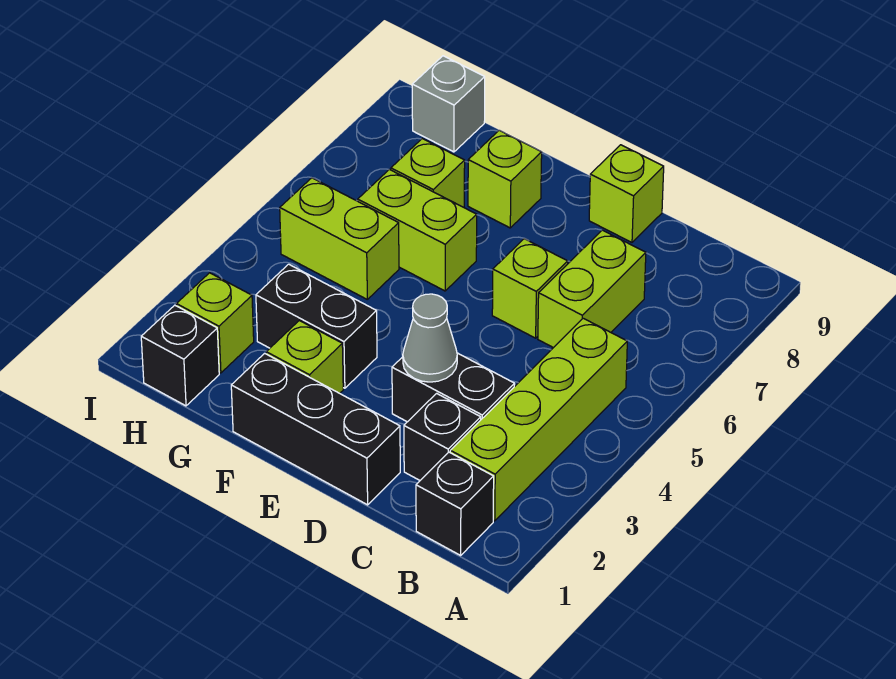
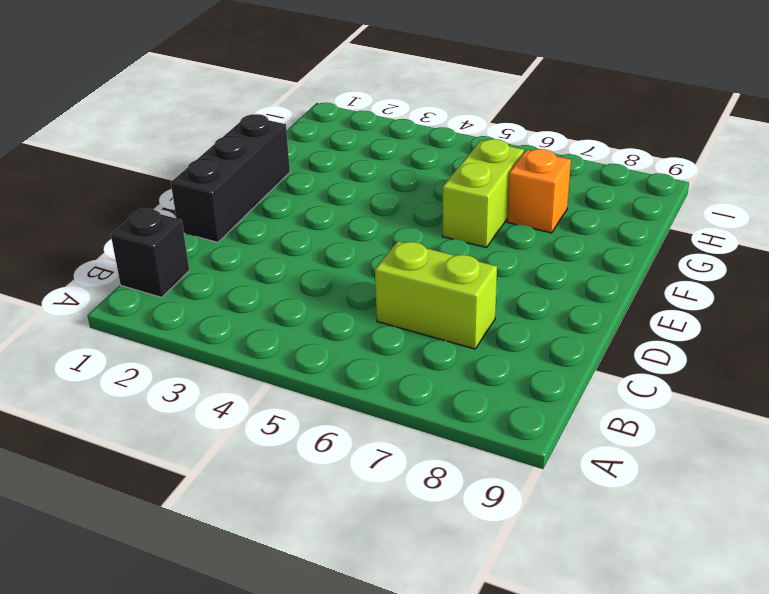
orange 1x1 brick [507,149,571,233] -> lime 1x1 brick [391,139,465,207]
none -> lime 1x4 brick [450,318,627,521]
none -> black 1x1 brick [404,393,481,480]
none -> black 1x2 brick [392,353,515,422]

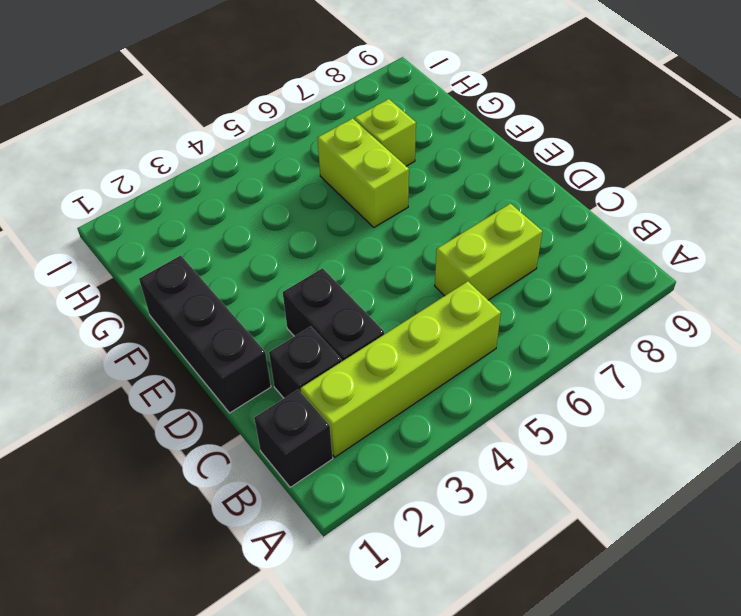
none -> lime 1x1 brick [492,239,568,338]
none -> lime 1x1 brick [589,145,664,242]
none -> lime 1x1 brick [266,320,343,393]

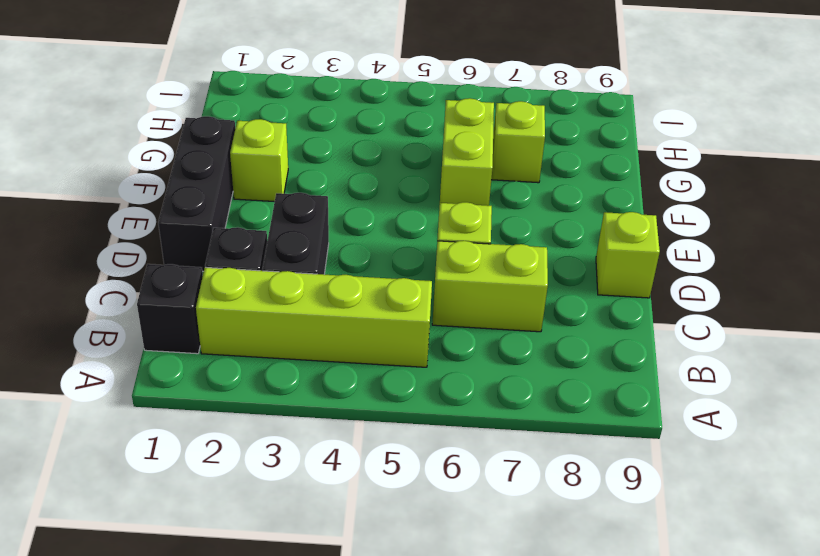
none -> black 1x2 brick [256,264,377,388]
none -> lime 1x1 brick [468,130,542,228]
none -> lime 1x2 brick [280,178,399,299]

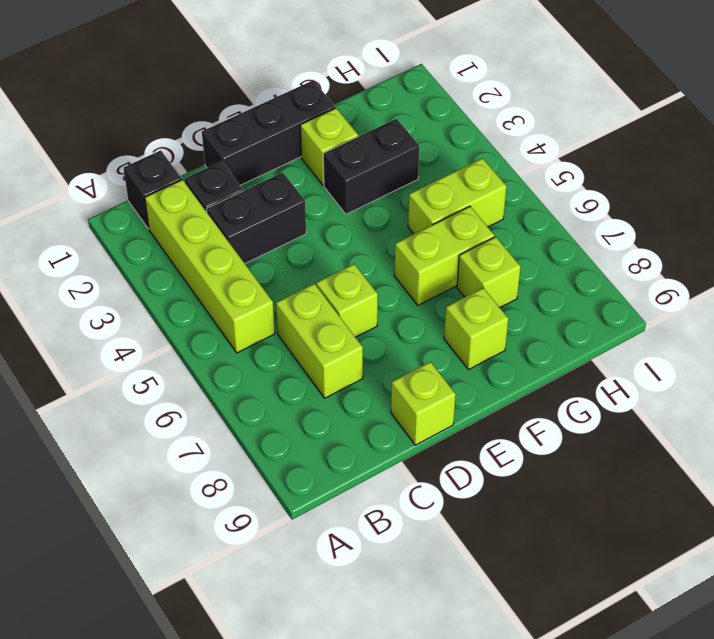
none -> black 1x1 brick [141,305,219,406]
none -> lime 1x1 brick [176,273,254,373]
none -> grey 1x1 brick [412,56,485,152]

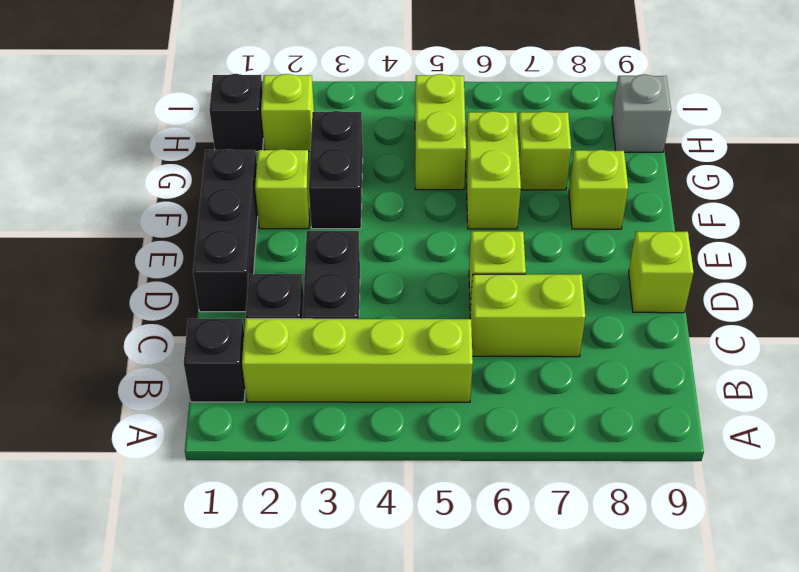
none -> grey 1x1 cone [403,294,457,382]

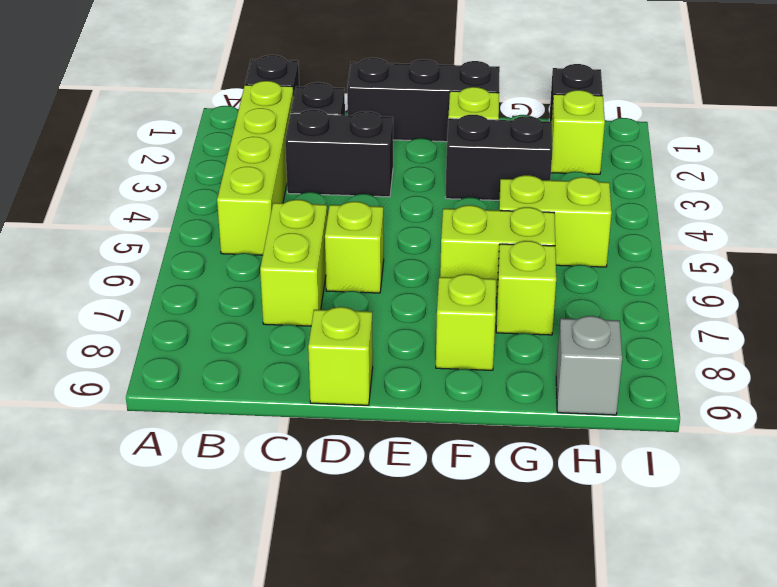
none -> grey 1x1 cone [403,294,457,382]

